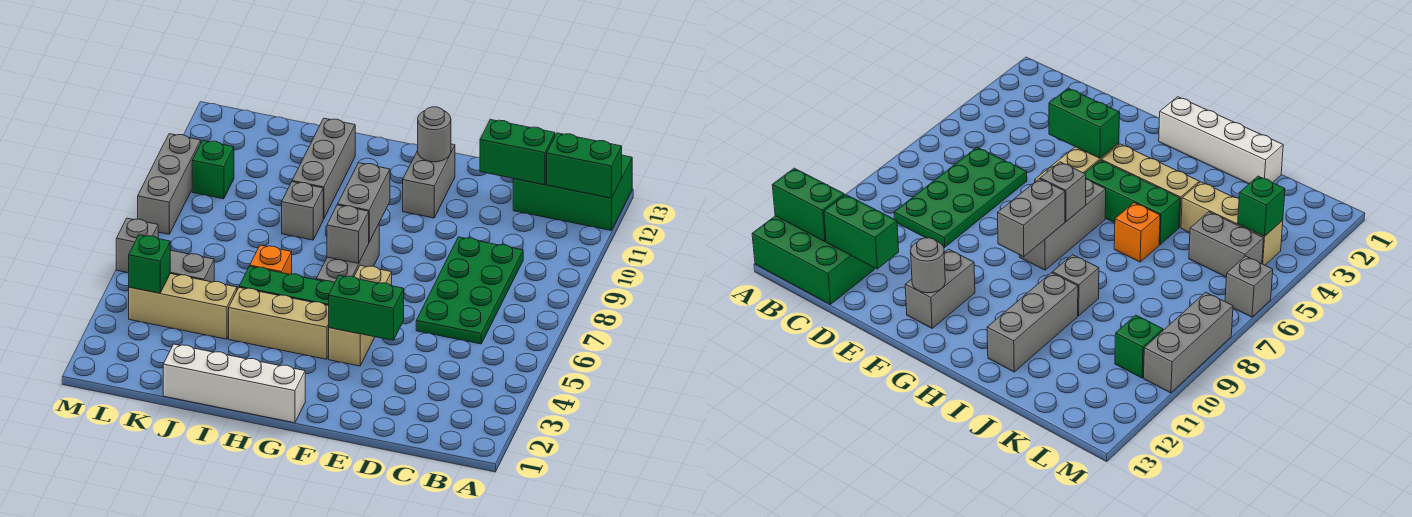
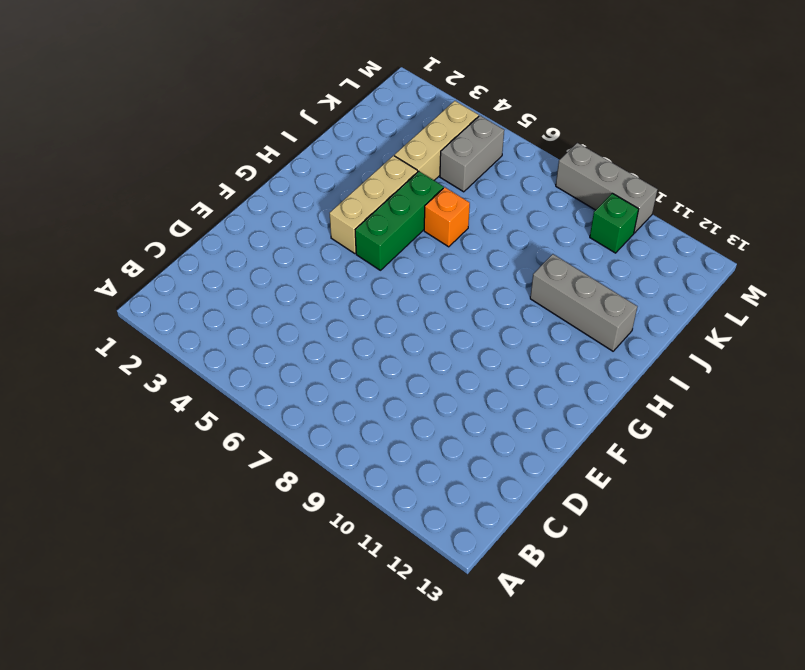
none -> green 2x3 brick [513,155,632,231]
none -> green 2x4 plate [416,237,523,344]
none -> tan 1x3 brick [329,265,392,366]

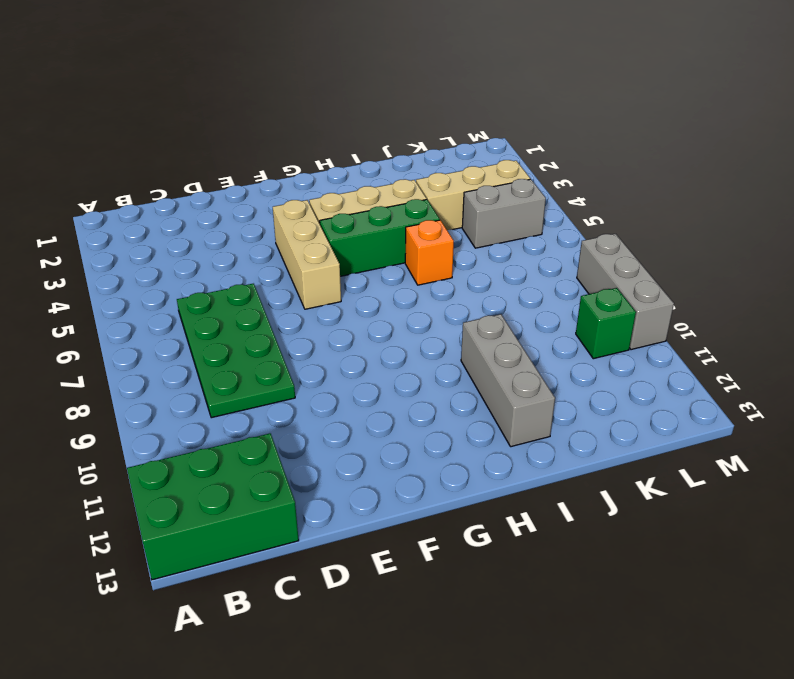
none -> grey 1x2 brick [403,144,455,218]
none -> white 1x4 brick [163,344,305,423]
none -> grey 1x3 brick [316,224,379,283]

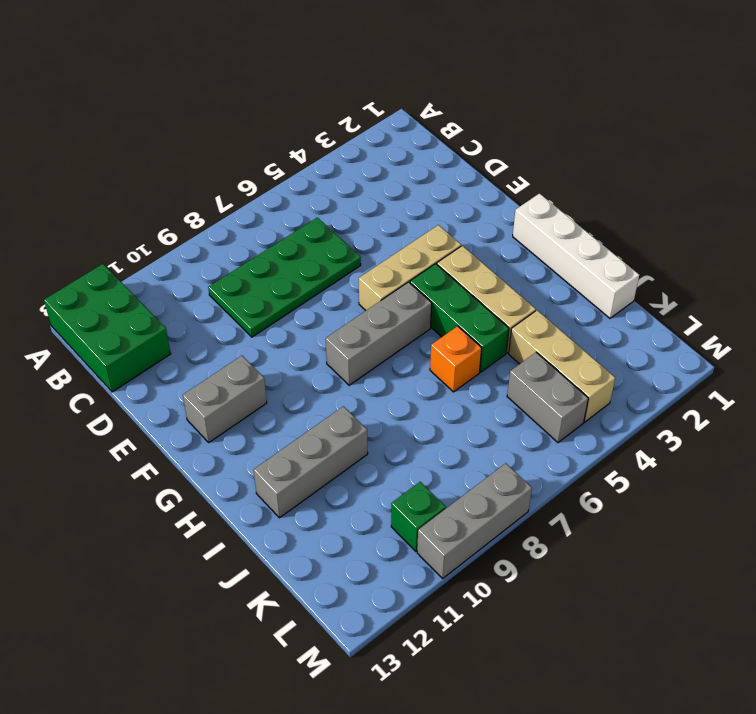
none -> grey 1x1 brick [282,182,323,240]
none -> grey 1x1 brick [116,218,158,273]
none -> green 1x2 brick [547,133,622,198]

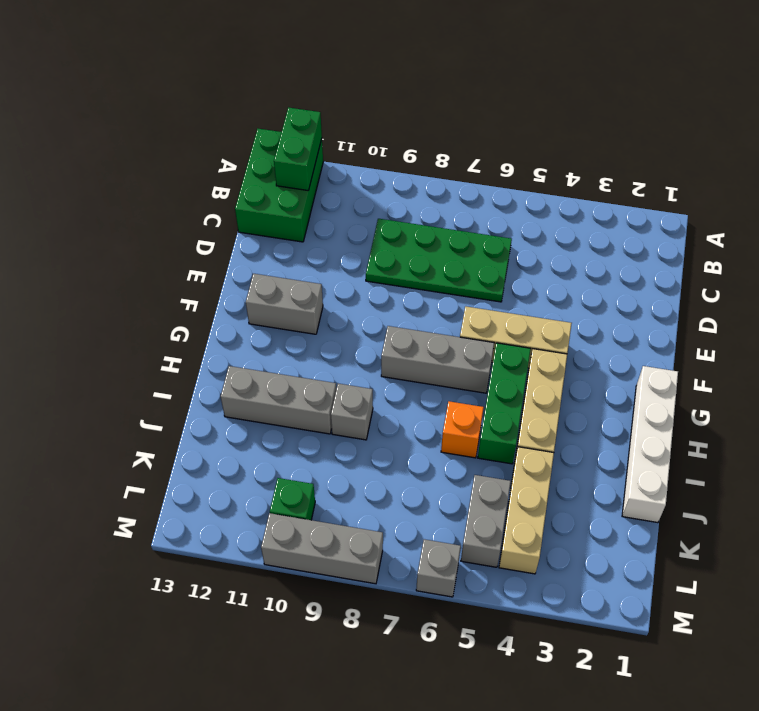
none -> green 1x2 brick [480,119,555,185]
none -> green 1x2 brick [329,275,404,340]
none -> grey 1x1 round brick [418,107,451,162]

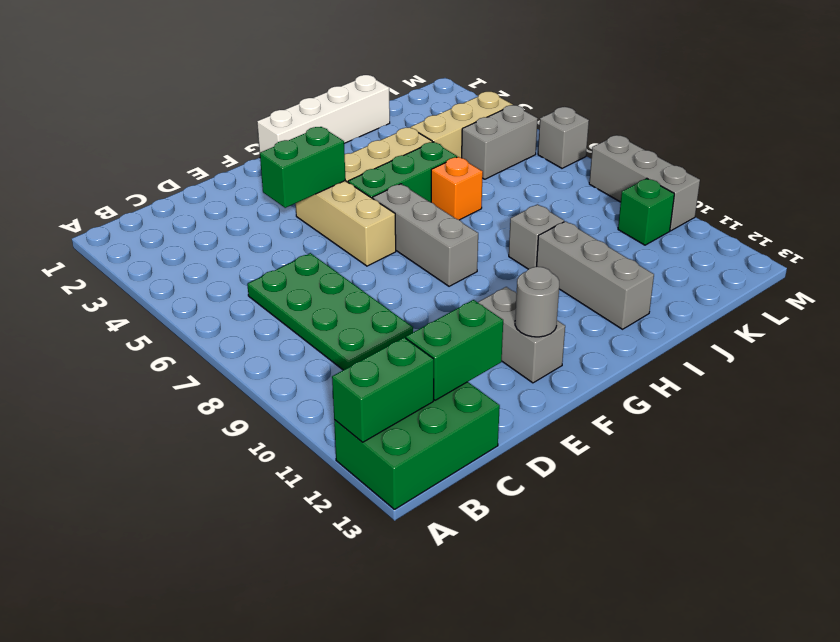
none -> grey 1x1 brick [327,205,369,263]
none -> grey 1x2 brick [338,163,390,242]
none -> green 1x1 brick [129,235,170,293]

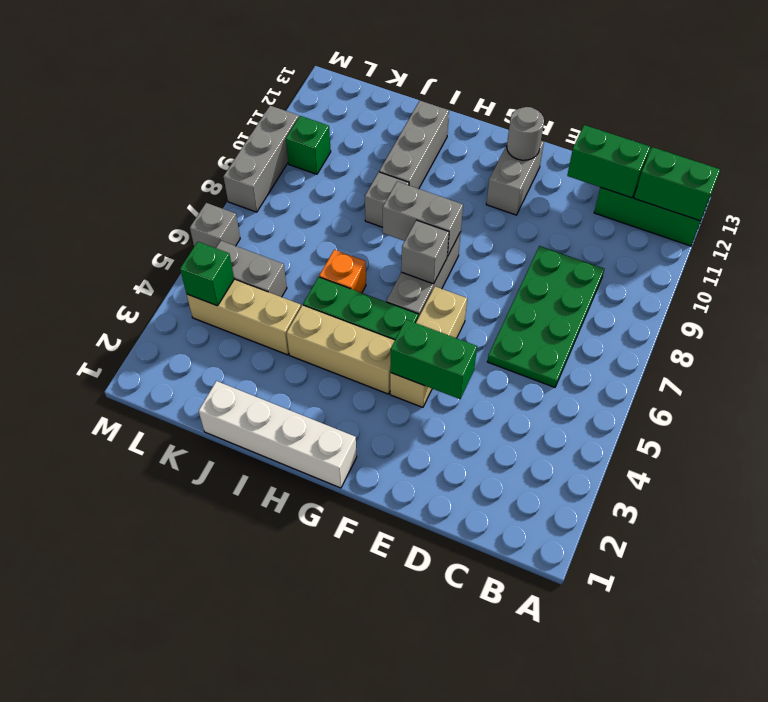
grey 1x2 brick [383,182,463,256] -> grey 1x2 brick turned to [338,163,390,242]

